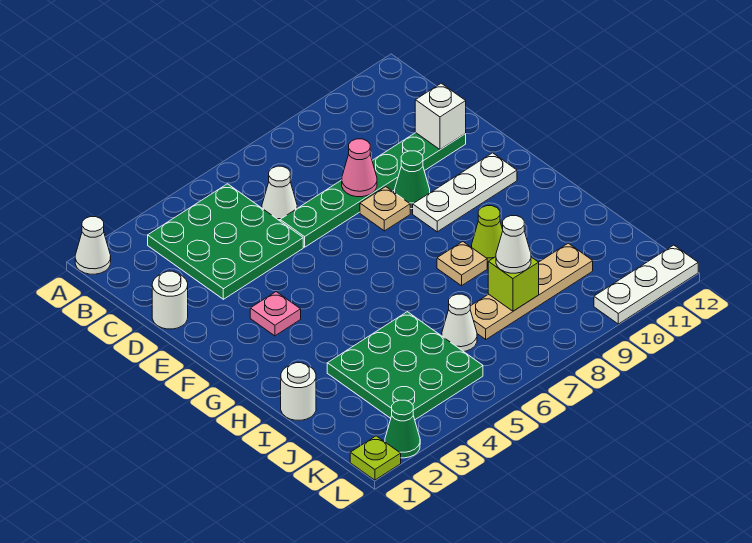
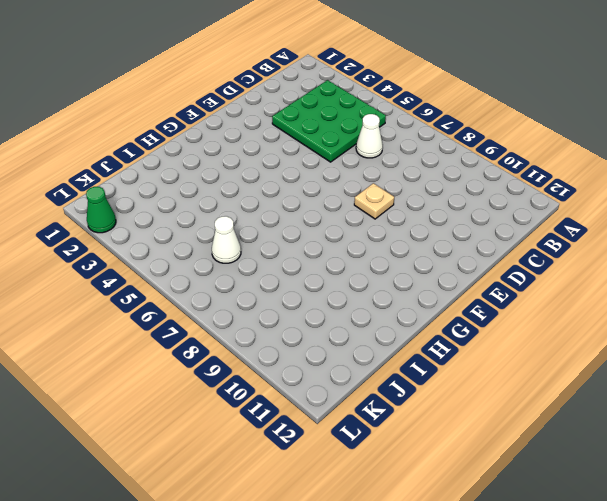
none -> white 1x1 cone [75,217,111,274]
none -> white 1x1 round brick [152,271,188,329]
none -> green 1x6 plate [280,133,466,247]

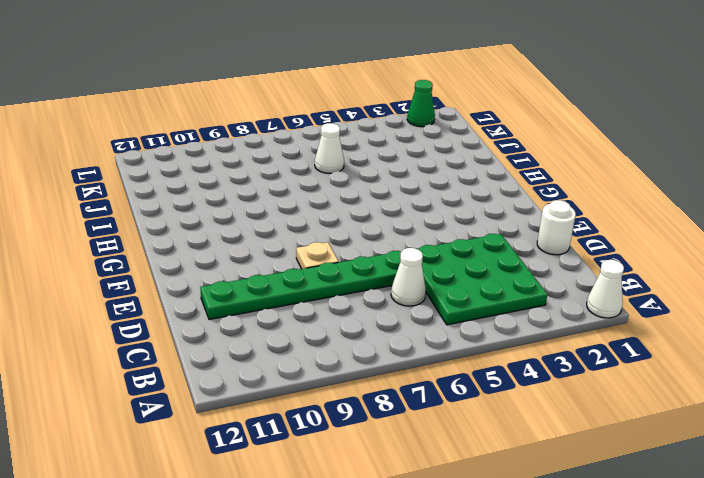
none -> green 1x1 cone [395,151,430,209]
none -> pink 1x1 plate [250,292,301,336]
none -> white 1x3 plate [413,153,517,232]

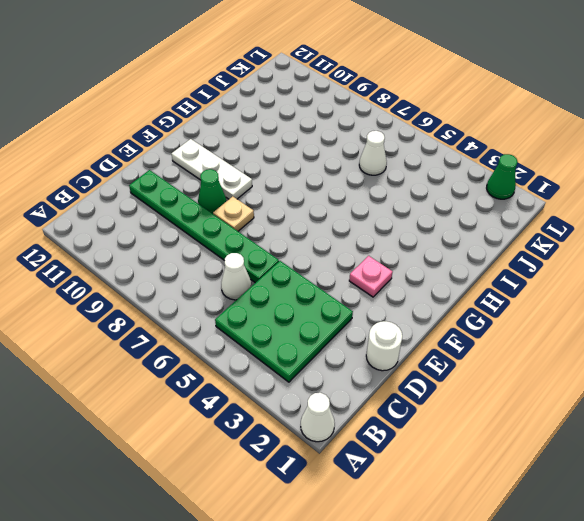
none -> tan 1x1 plate [437,242,487,286]
none -> lime 1x1 cone [472,206,503,263]
none -> white 1x1 round brick [281,363,316,420]

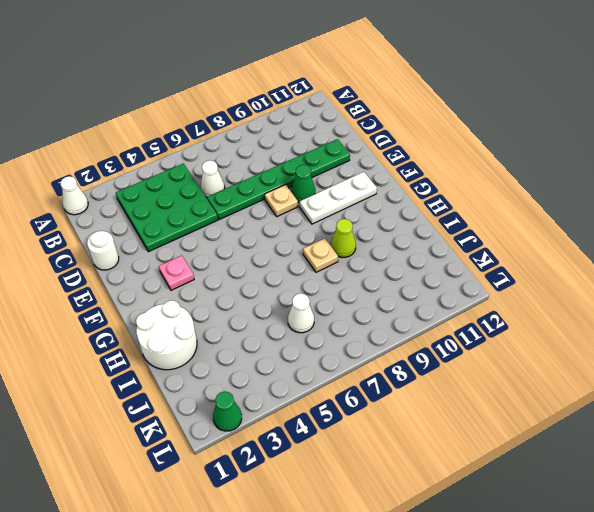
white 2x2 round brick [136,300,197,370] -> white 1x1 round brick [281,363,316,420]
none -> green 3x3 plate [327,312,483,420]
none -> tan 1x4 plate [470,243,593,339]
none -> lime 1x1 plate [350,436,401,480]

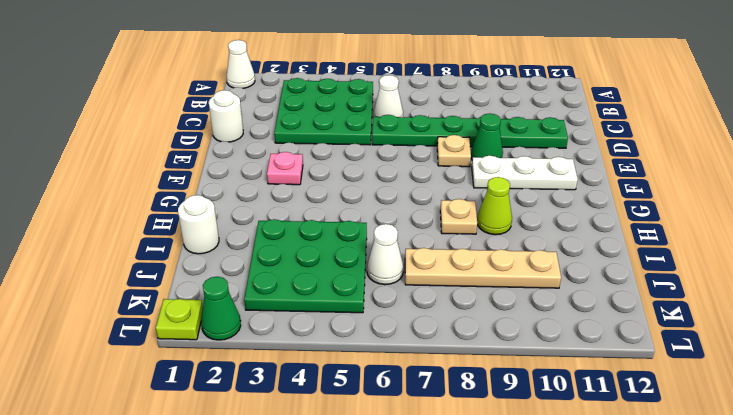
none -> white 1x3 plate [594,245,698,324]
none -> pink 1x1 cone [342,139,377,197]
none -> white 1x1 brick [415,83,466,150]

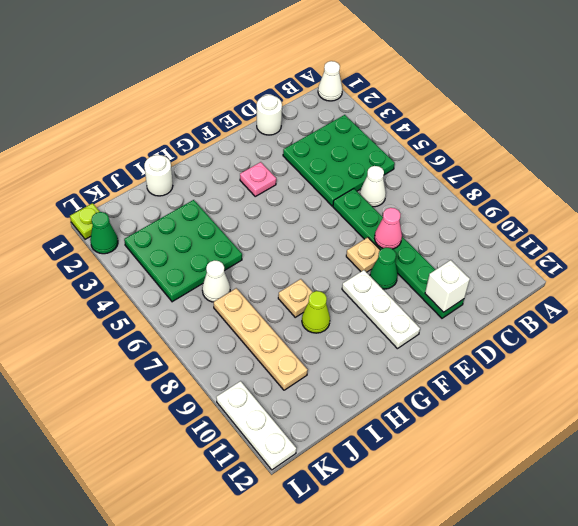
none -> lime 1x1 brick [488,257,539,311]
none -> white 1x1 cone [496,216,531,273]

